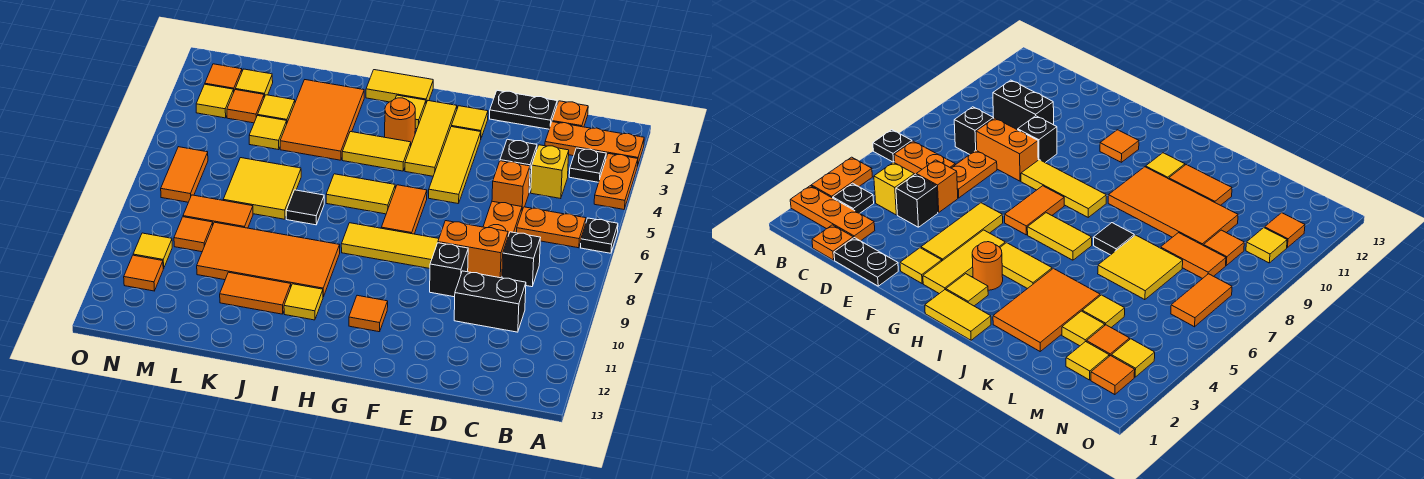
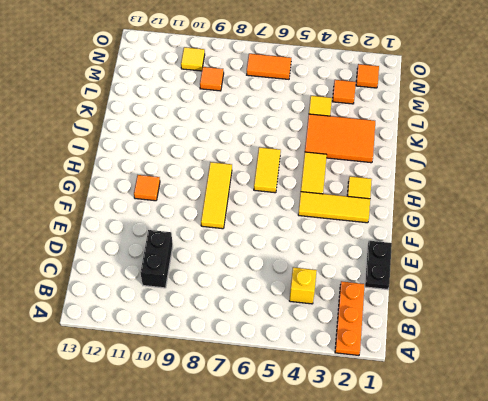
none -> orange 1x2 plate [594,154,638,209]
none -> black 1x1 plate [581,218,618,253]
none -> black 1x1 plate [569,148,606,182]
none -> orange 1x2 plate [517,207,586,248]

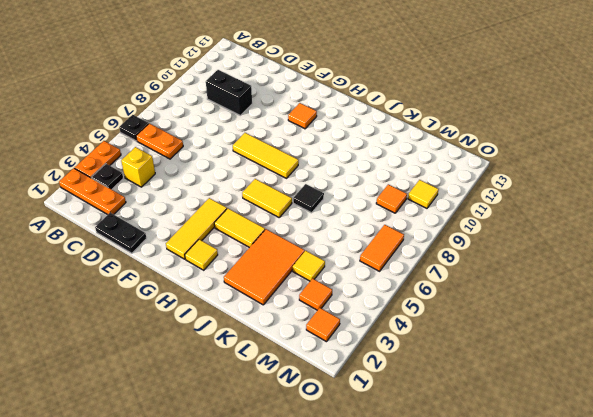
none -> orange 1x1 plate [552,101,588,127]
none -> black 1x1 brick [502,232,540,287]
none -> black 1x1 brick [500,139,537,192]
none -> orange 1x1 brick [492,161,530,210]

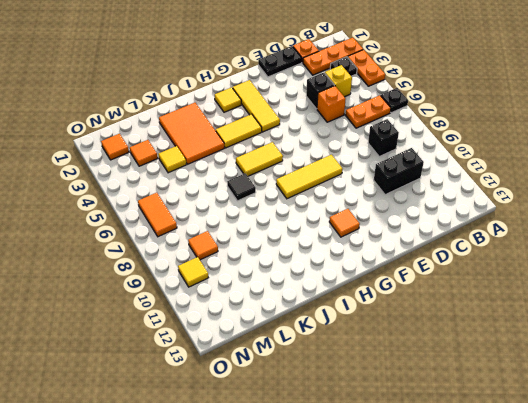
none -> orange 1x2 plate [483,201,522,236]
none -> orange 1x2 brick [438,221,508,278]
none -> black 1x1 brick [430,243,468,297]
none -> yellow 1x1 tile [451,106,488,138]

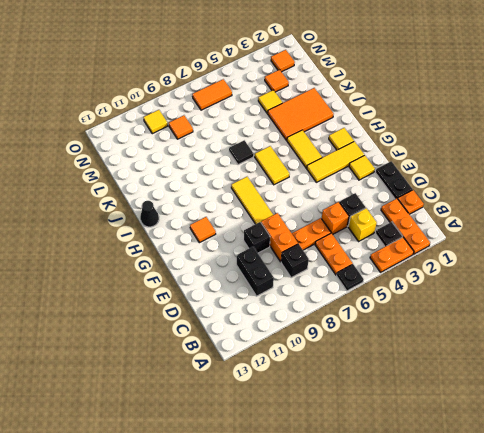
black 1x1 cone [140,201,159,227] -> none
none -> yellow 1x3 tile [429,127,481,204]
none -> orange 1x2 tile [381,185,427,234]
none -> yellow 1x2 tile [366,70,433,103]
none -> orange 1x1 round brick [385,98,415,144]

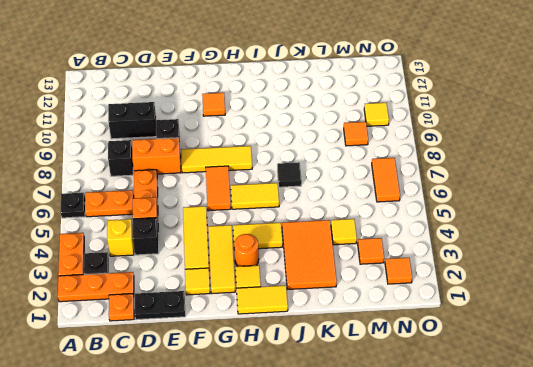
none -> orange 2x4 tile [197,222,340,297]
none -> yellow 1x1 tile [284,284,323,320]
none -> orange 1x2 tile [220,272,291,314]
none -> yellow 2x2 tile [223,158,301,219]

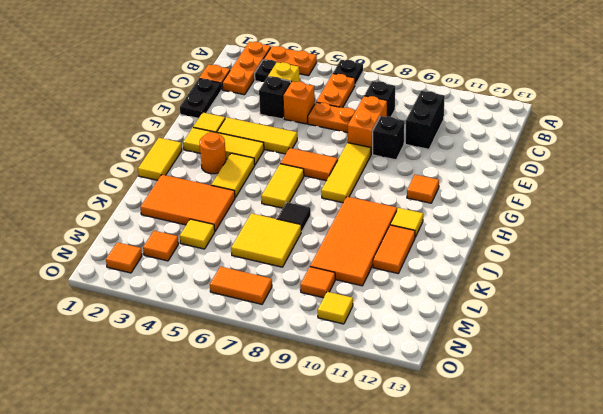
none -> yellow 1x1 tile [395,95,426,129]
none -> yellow 1x1 tile [258,95,295,122]
none -> orange 1x2 tile [183,195,253,228]
none -> yellow 1x1 tile [235,69,273,97]

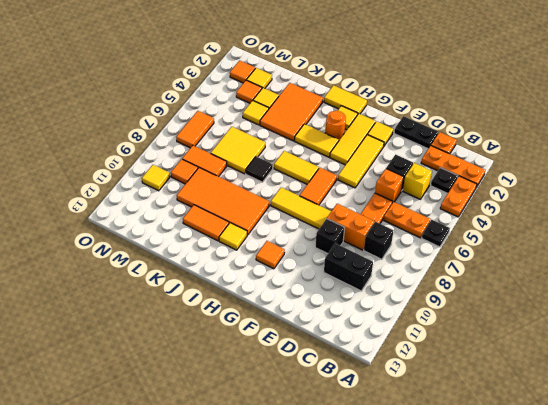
none -> yellow 1x1 tile [196,84,234,118]
none -> orange 1x1 tile [124,255,164,291]

